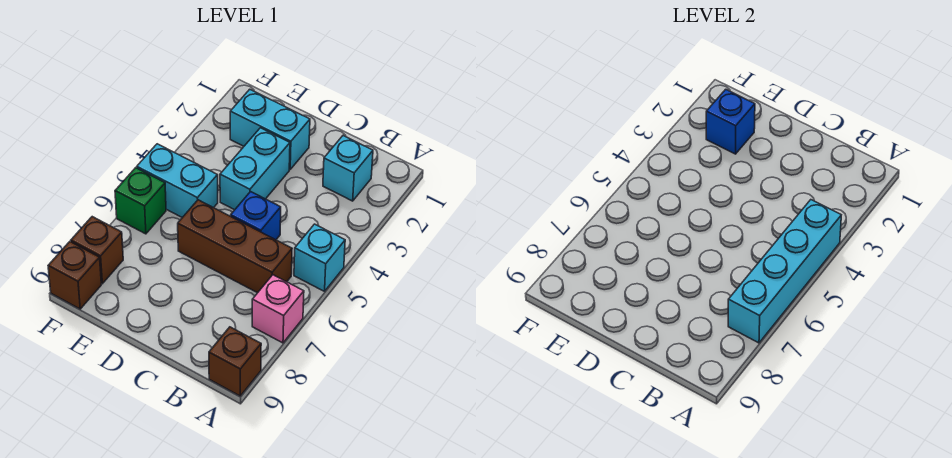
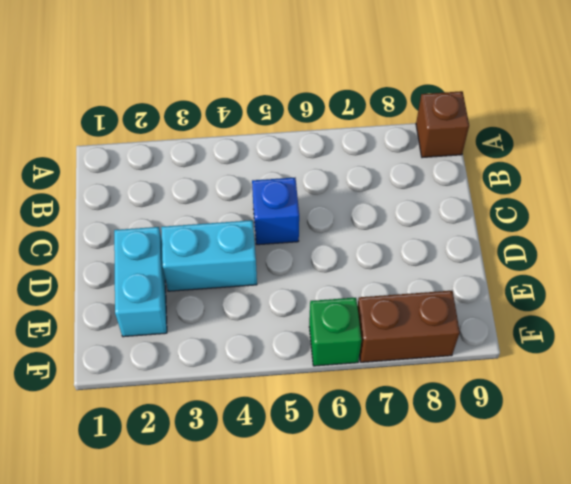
brown 1x2 brick [357,291,460,362] -> brown 1x1 brick [71,217,123,284]
none -> cyan 1x1 brick [294,224,345,291]
none -> pink 1x1 brick [252,275,304,343]
none -> cyan 1x1 brick [323,136,373,201]

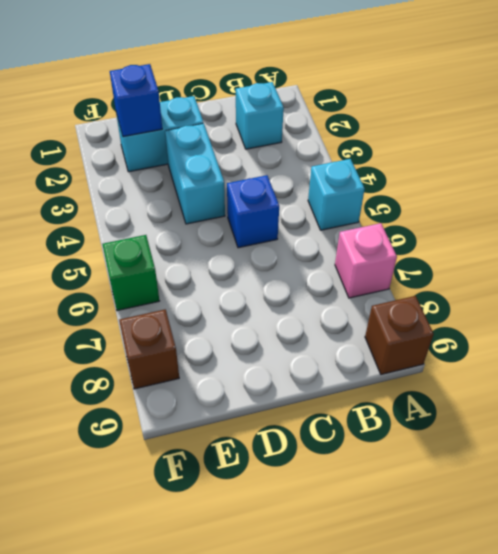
none -> brown 1x3 brick [178,200,292,293]
none -> cyan 1x2 brick [137,144,218,218]
none -> brown 1x1 brick [48,242,101,309]

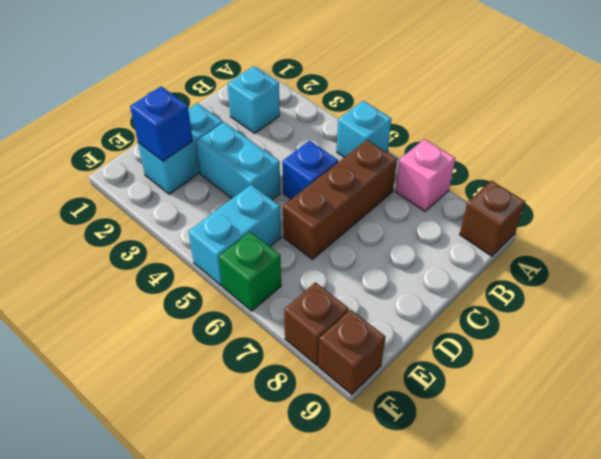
none -> cyan 1x4 brick [728,200,841,343]

